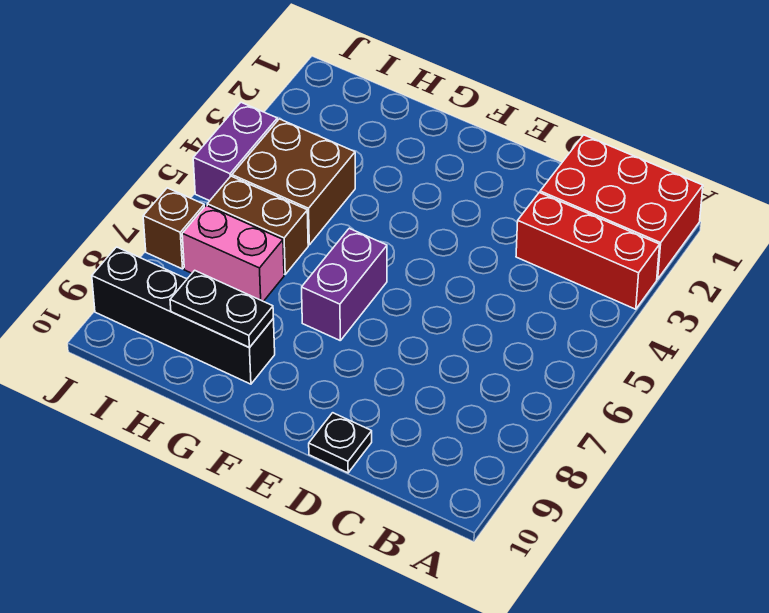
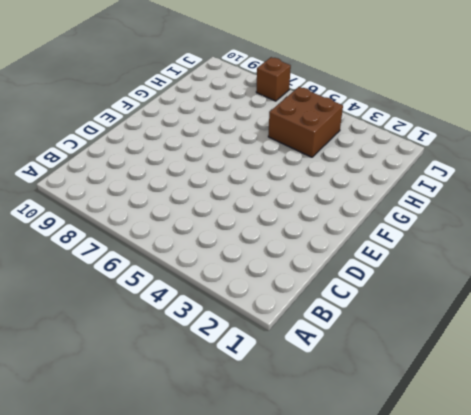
none -> red 2x3 brick [540,135,703,279]
none -> red 1x3 brick [516,193,660,309]

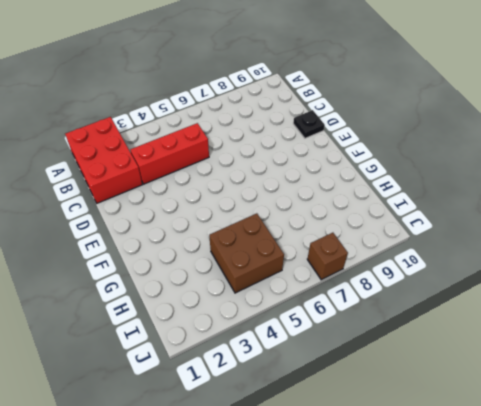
red 1x3 brick [130,123,209,184] -> red 1x3 brick turned to [516,193,660,309]
none -> purple 1x2 brick [302,228,387,340]
none -> black 1x4 brick [92,247,275,384]

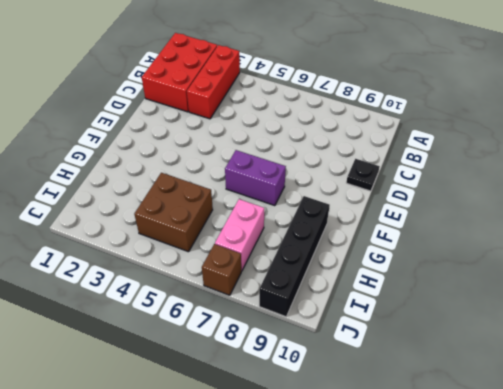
none -> brown 1x2 brick [207,176,308,274]
none -> purple 1x2 brick [193,102,277,201]

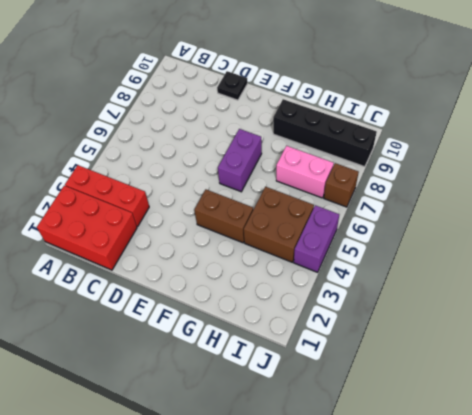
brown 1x2 brick [194,190,253,243] -> brown 1x2 brick moved to [207,176,308,274]
none -> black 1x2 plate [170,270,273,347]

